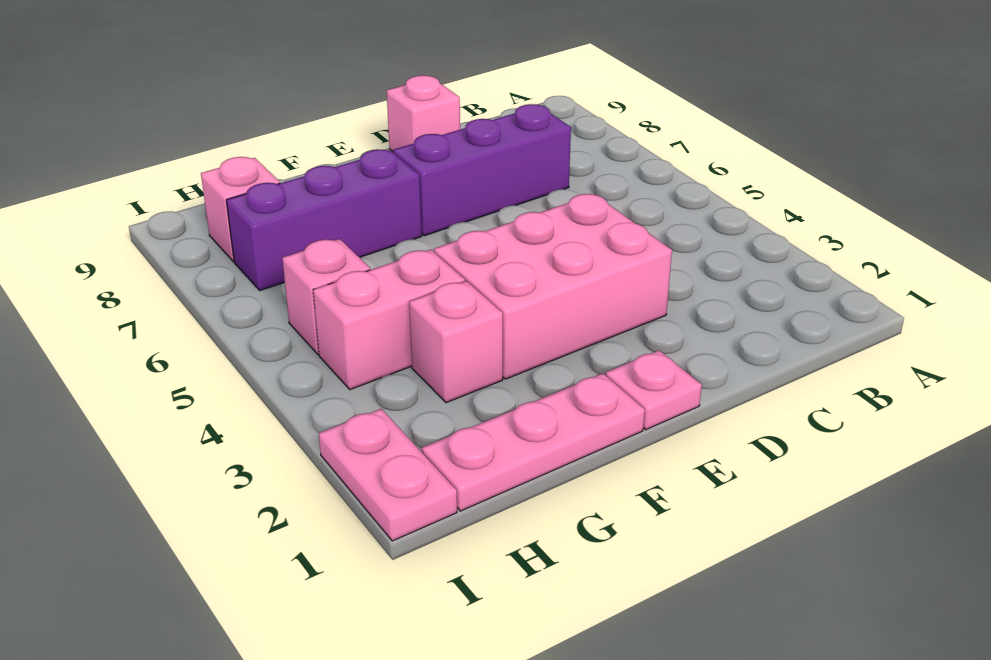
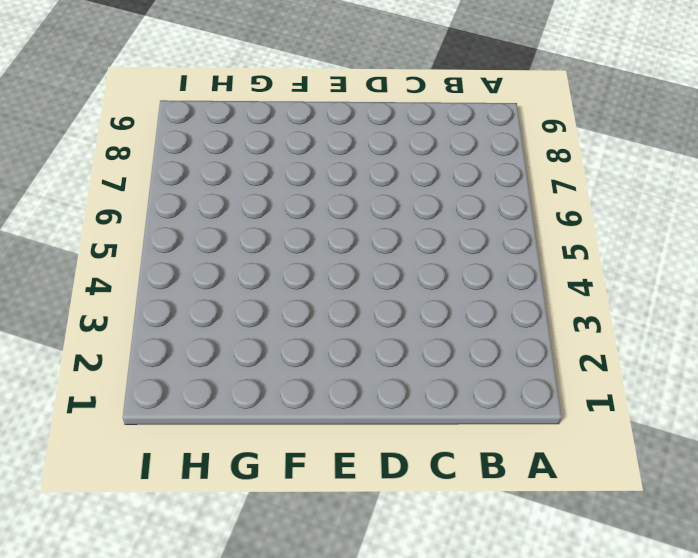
none -> purple 1x3 brick [393,104,571,236]
none -> pink 2x3 brick [434,194,672,379]

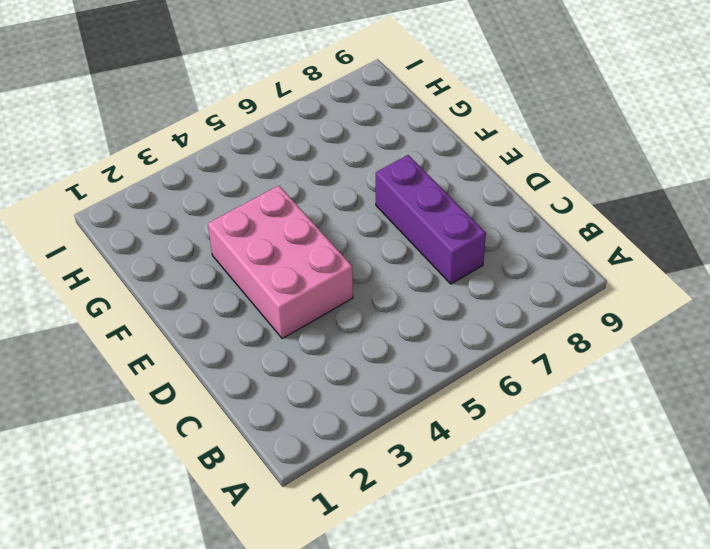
none -> pink 1x1 brick [387,75,460,151]
none -> pink 1x1 plate [606,351,702,430]

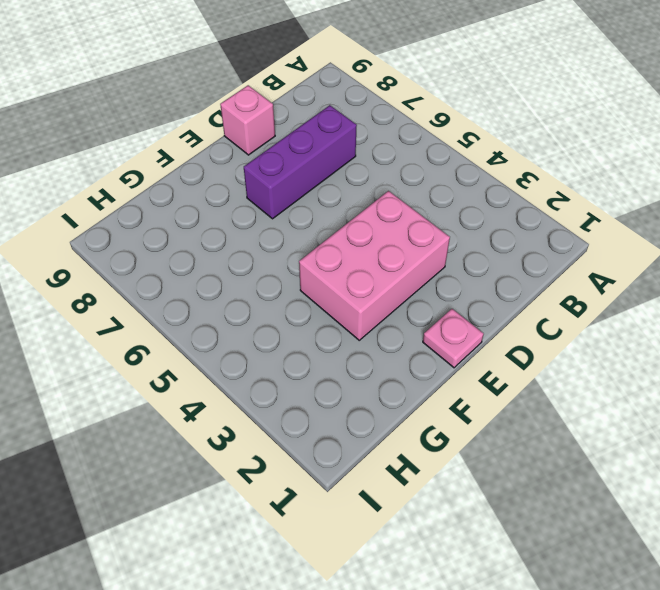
none -> pink 1x3 plate [422,373,645,511]
none -> purple 1x3 brick [226,149,422,290]

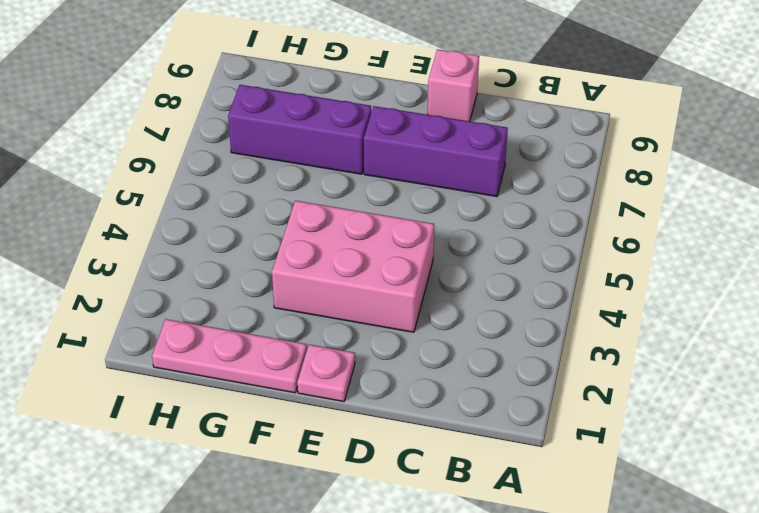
none -> pink 1x1 brick [409,281,503,403]
none -> pink 1x2 brick [313,250,465,390]

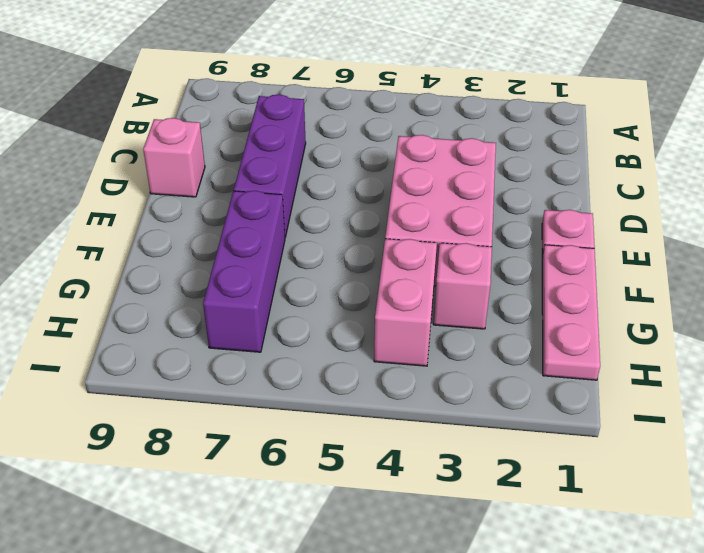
none -> pink 1x1 brick [282,239,370,354]
none -> pink 1x1 brick [201,157,280,262]

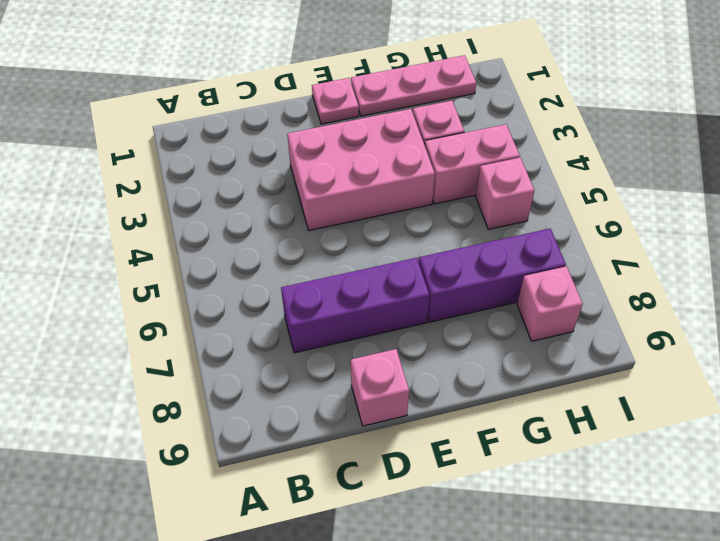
none -> pink 1x2 plate [319,409,457,541]

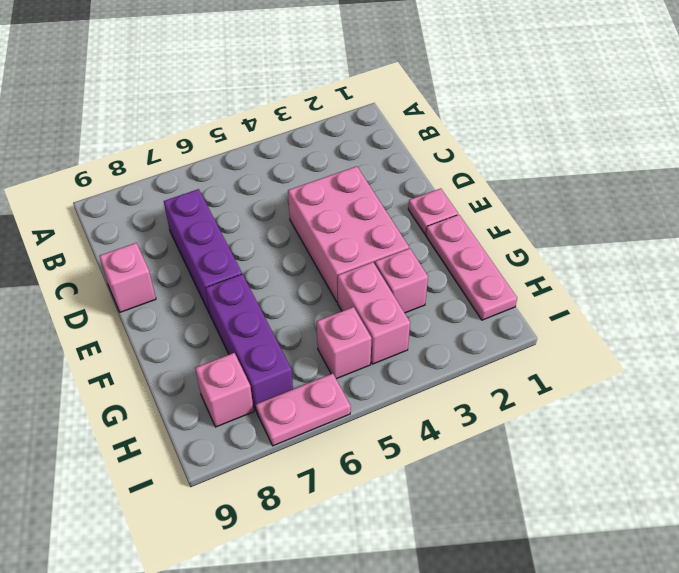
pink 1x2 plate [256,374,351,446] -> pink 1x2 plate moved to [319,409,457,541]

